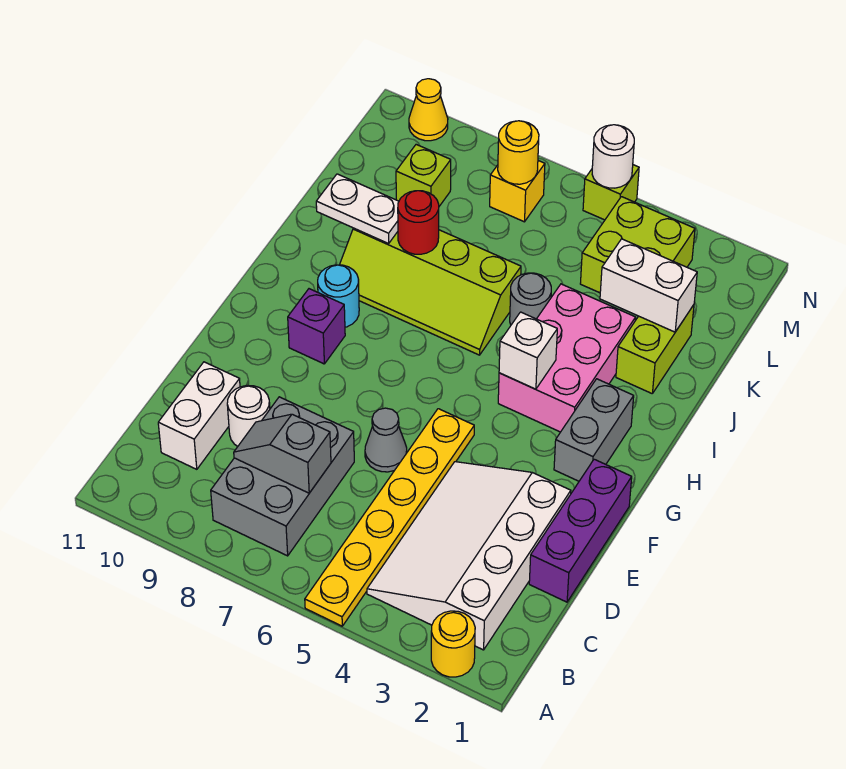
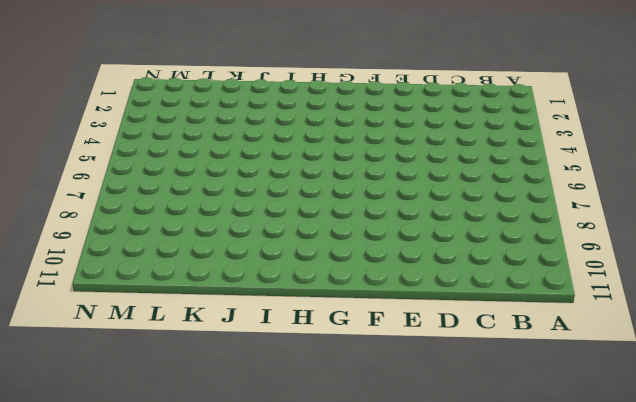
none -> yellow 1x1 round brick [431,611,475,677]
none -> yellow 1x6 plate [305,409,474,626]
none -> white 3x4 slope [367,462,571,650]

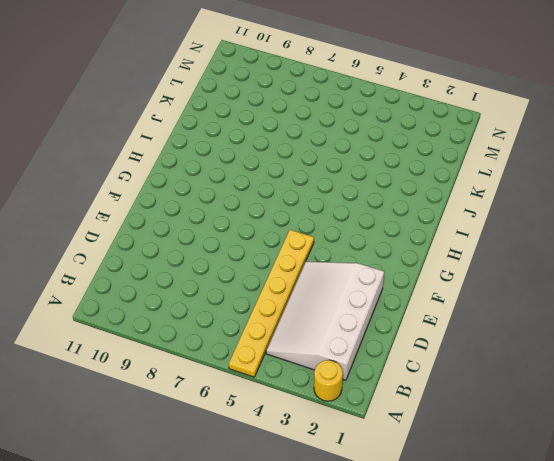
none -> grey 2x3 brick [211,397,354,556]
none -> white 1x2 brick [158,362,240,469]
none -> purple 1x3 brick [529,459,632,602]

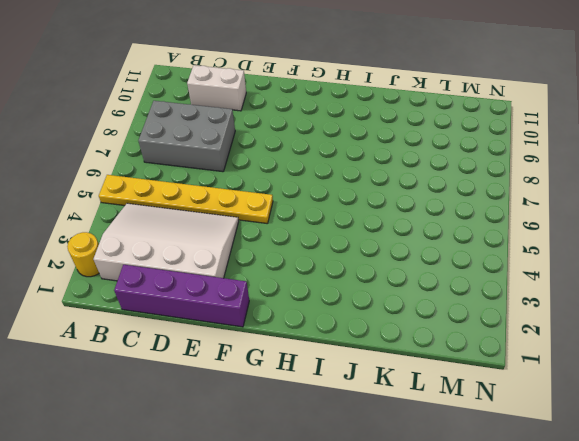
purple 1x4 brick [114,265,249,327] -> purple 1x3 brick [529,459,632,602]
none -> white 1x1 round brick [227,385,270,446]
none -> grey 1x1 cone [365,408,407,472]
none -> grey 1x2 brick [554,379,634,481]

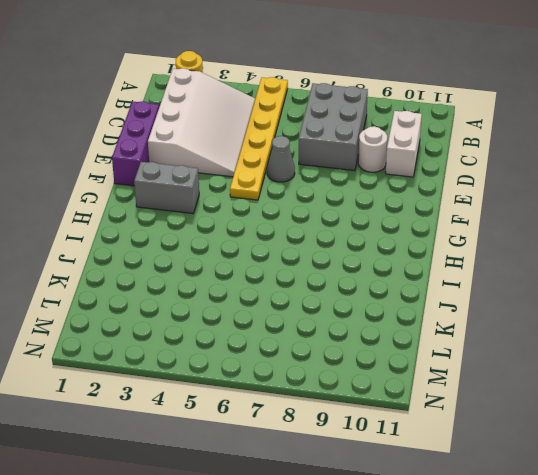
grey 1x2 brick [134,162,199,214] -> grey 1x2 brick turned to [554,379,634,481]
none -> purple 1x1 brick [288,289,345,364]
none -> pink 2x3 brick [498,284,636,432]
none -> cyan 1x1 round brick [318,265,359,327]

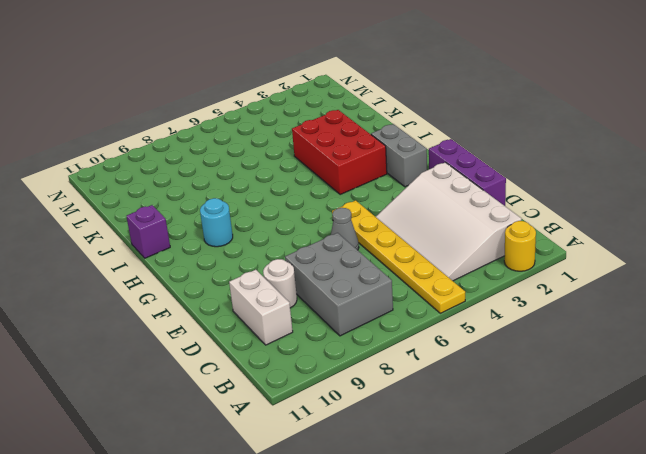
red 2x3 brick [292,110,387,194] -> pink 2x3 brick [498,284,636,432]
purple 1x1 brick [126,205,170,258] -> purple 1x1 brick moved to [288,289,345,364]
none -> lime 2x4 slope [340,228,521,355]
none -> lime 1x2 brick [616,305,694,393]
none -> grey 1x1 round brick [510,273,551,325]

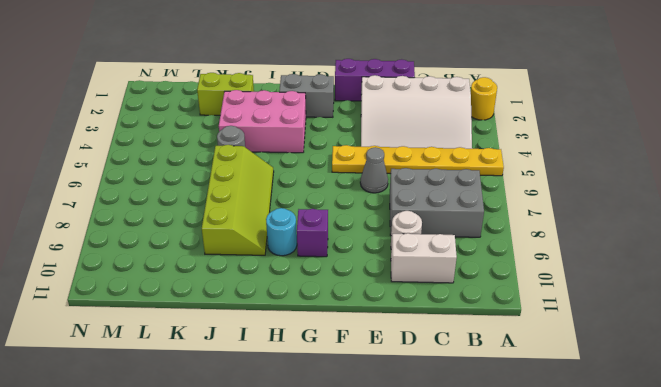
none -> lime 2x2 brick [580,197,695,293]
none -> lime 1x1 brick [396,144,451,206]
none -> yellow 1x1 brick [490,161,545,222]

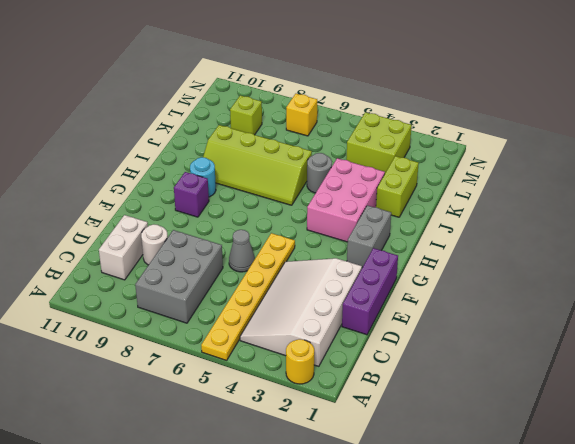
none -> lime 1x1 brick [583,165,639,220]
none -> yellow 1x1 cone [409,79,448,141]
none -> grey 1x2 slope [234,414,331,493]

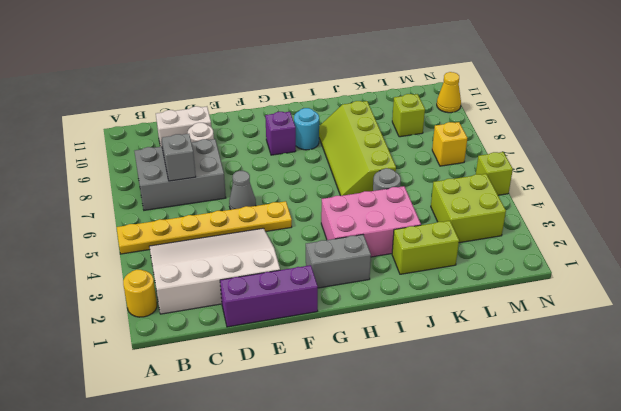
none -> white 1x1 brick [499,312,557,389]
none -> red 1x1 round brick [398,191,439,254]
none -> white 1x2 plate [316,174,399,244]

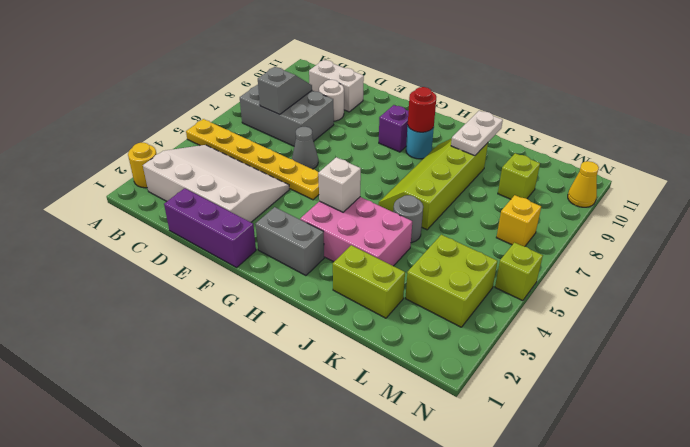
red 1x1 round brick [408,87,436,132] -> red 1x1 round brick moved to [398,191,439,254]
none -> white 1x2 brick [600,239,697,332]
none -> yellow 1x1 round brick [498,121,539,184]
none -> white 1x1 round brick [592,125,634,188]

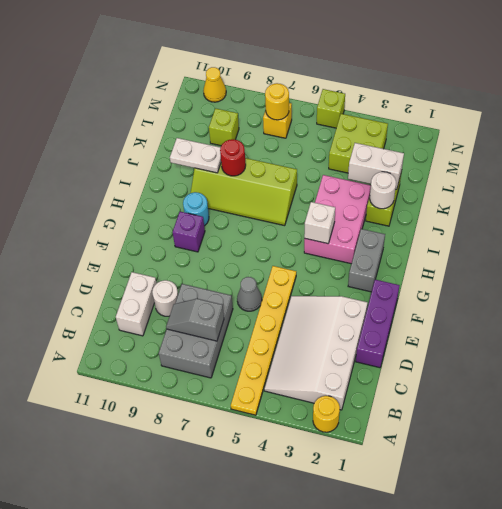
white 1x1 round brick [370,172,396,209] -> white 1x1 round brick moved to [592,125,634,188]
none -> grey 1x1 round brick [510,273,551,325]

